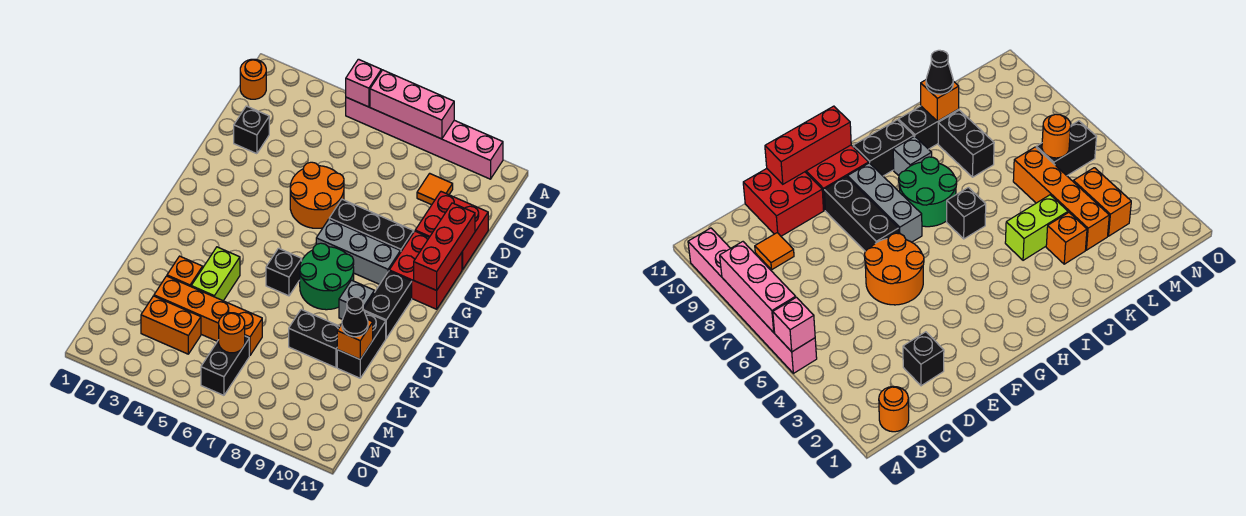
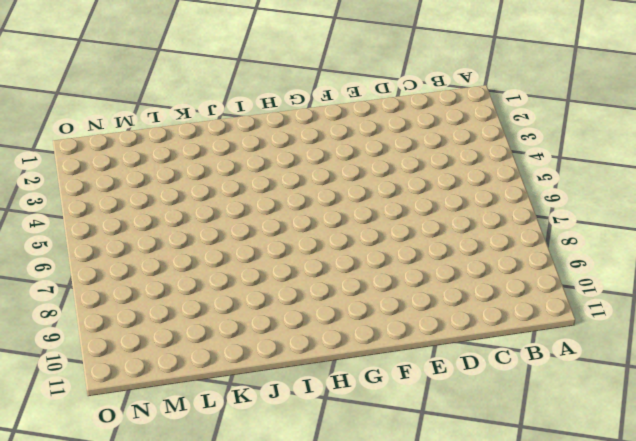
none -> pink 1x6 brick [346,97,503,179]
none -> orange 1x1 round brick [240,59,266,99]
none -> orange 1x1 tile [417,173,453,205]

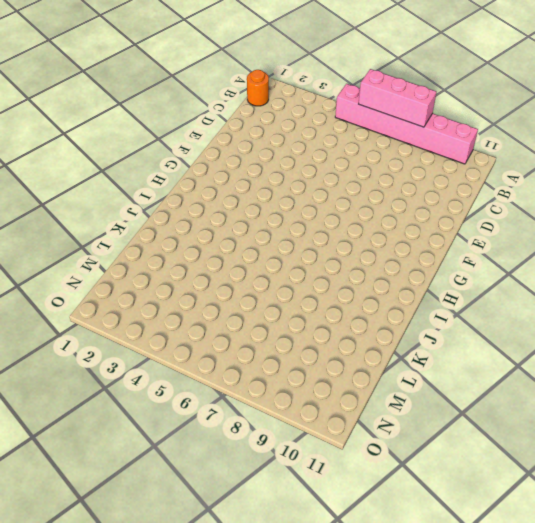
none -> orange 1x1 tile [417,173,453,205]
none -> black 1x1 brick [234,106,269,154]
none -> red 2x2 brick [415,192,488,269]

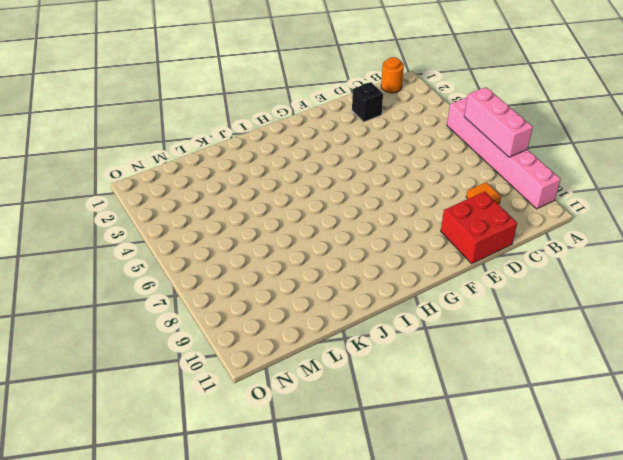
none -> orange 2x2 round brick [290,162,344,228]
none -> black 1x3 brick [329,199,414,251]
none -> red 2x2 brick [389,231,462,309]

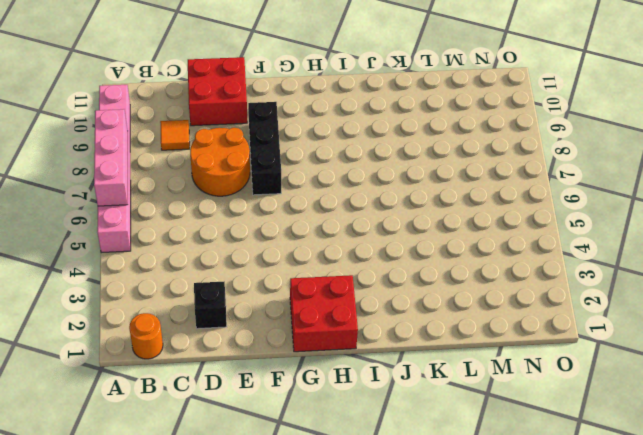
orange 2x2 round brick [190,128,250,196] -> orange 2x2 round brick moved to [290,162,344,228]
red 2x2 brick [290,275,358,352] -> red 2x2 brick moved to [389,231,462,309]
none -> grey 1x3 brick [316,219,401,284]
none -> green 2x2 round brick [300,243,354,310]
none -> black 1x2 brick [364,271,412,338]

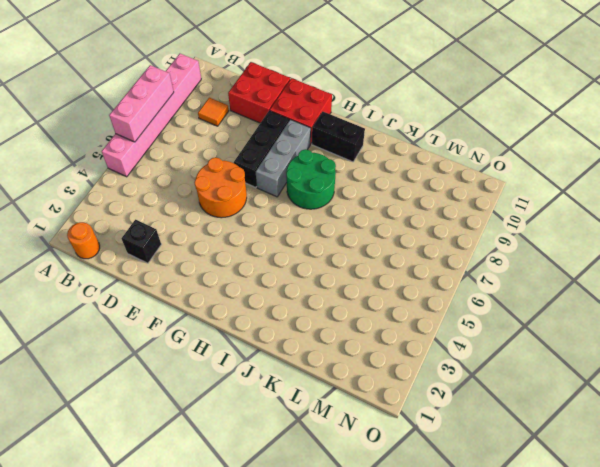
none -> black 1x1 brick [266,248,302,296]
none -> grey 1x1 brick [339,280,374,319]
none -> lime 1x2 brick [191,247,240,301]

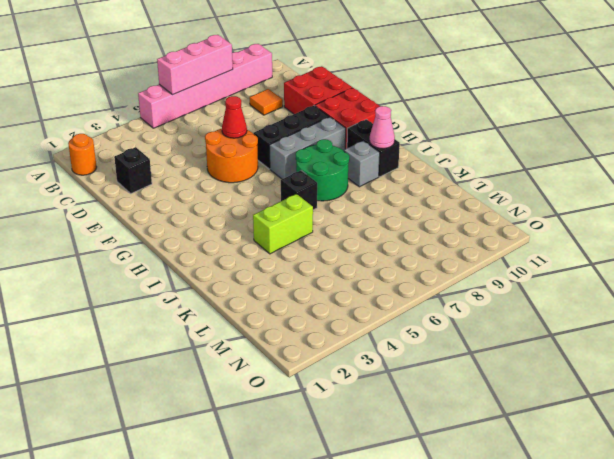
red 1x1 cone [222,96,247,138] -> none
pink 1x1 cone [370,106,395,148] -> none
lime 1x2 brick [253,194,313,254] -> lime 1x2 brick turned to [191,247,240,301]
none -> black 1x2 brick [337,312,386,378]
none -> orange 1x1 brick [167,256,203,286]
none -> black 1x2 brick [289,310,340,368]

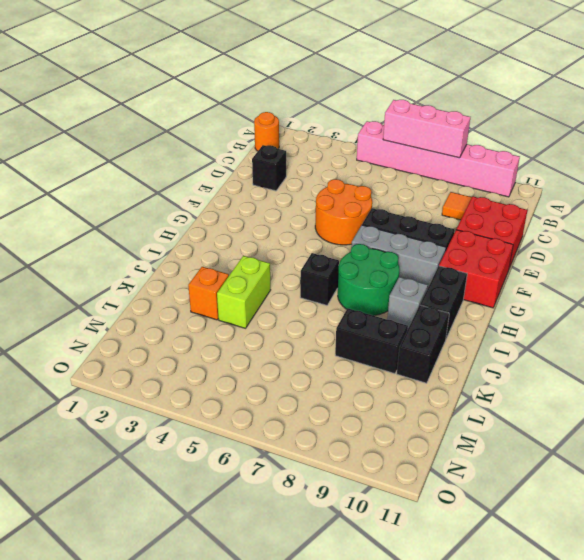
none -> orange 1x4 brick [154,276,262,356]
none -> orange 1x2 brick [141,296,201,354]
none -> black 1x2 brick [201,336,249,395]

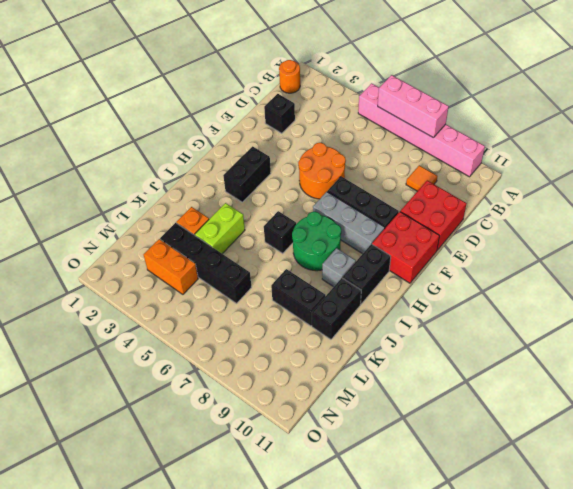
black 1x2 brick [223,146,271,202] -> black 1x2 brick moved to [201,336,249,395]
black 1x4 brick [160,223,252,303] -> orange 1x4 brick [154,276,262,356]
none -> pink 1x1 brick [346,59,381,107]
none -> red 1x3 brick [414,203,475,290]
none -> orange 1x1 brick [337,319,373,359]

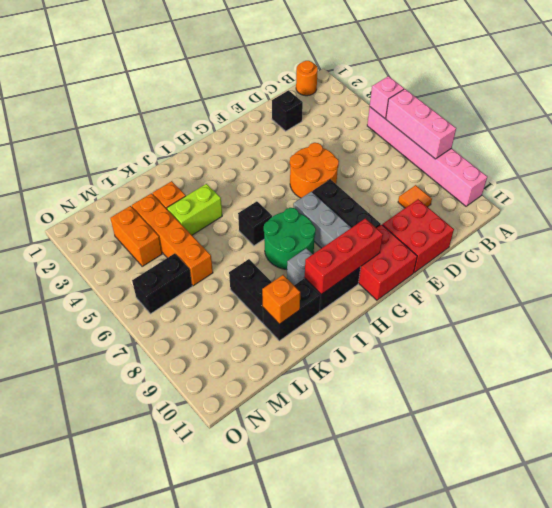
red 1x3 brick [305,218,383,294] -> red 1x3 brick moved to [414,203,475,290]
none -> orange 1x1 round brick [219,313,245,353]
none -> black 1x1 cone [342,297,368,337]

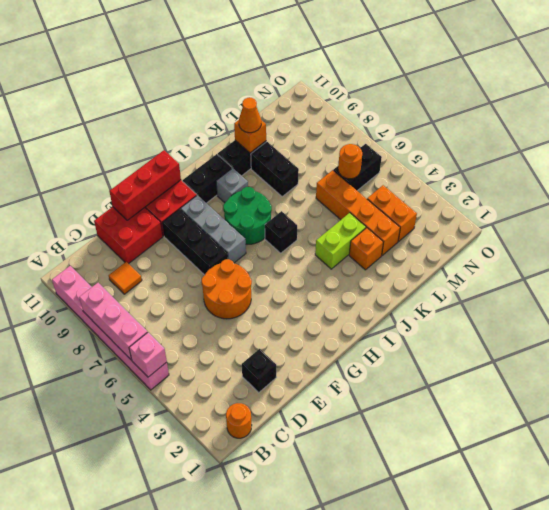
orange 1x1 cone [239,98,261,133] -> black 1x1 cone [342,297,368,337]

